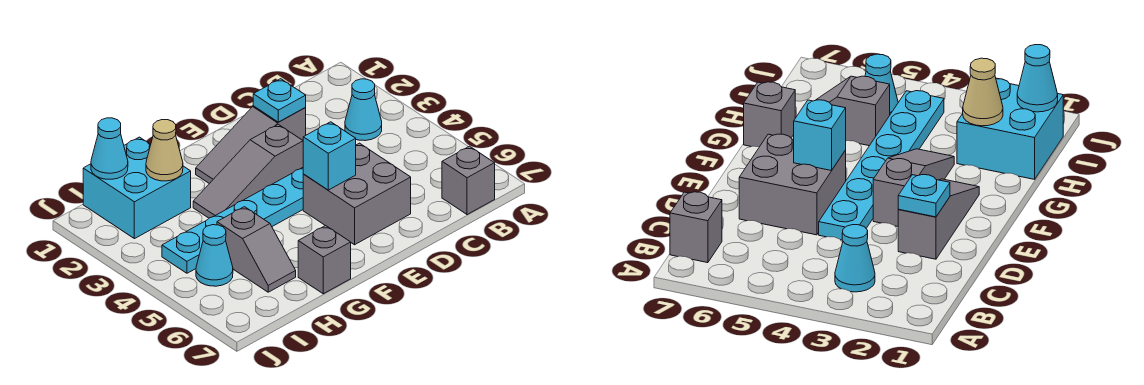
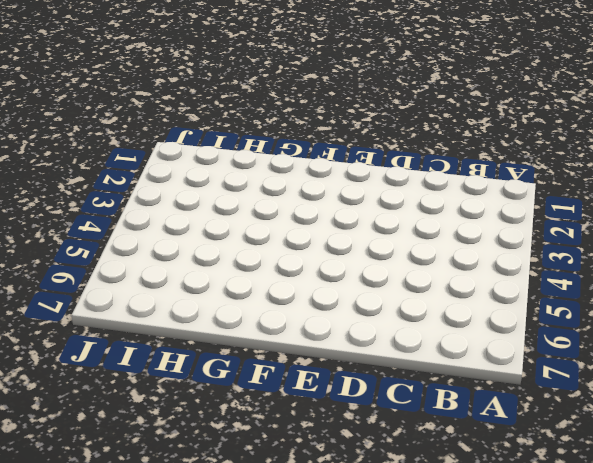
none -> cyan 1x1 cone [345,79,382,141]
none -> grey 1x1 brick [442,146,495,215]
none -> grey 1x3 slope [196,106,306,184]

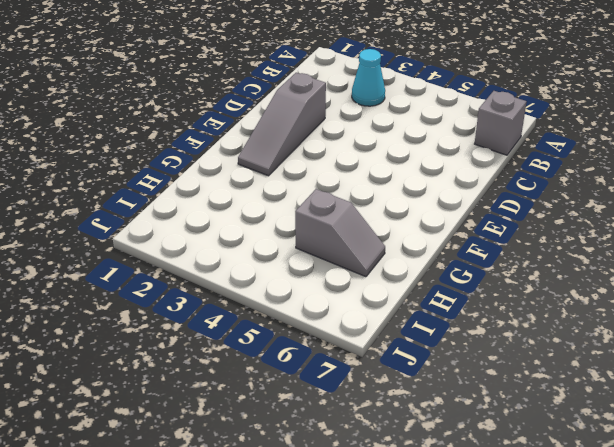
none -> cyan 1x6 plate [162,168,303,273]
none -> grey 2x2 brick [303,143,411,245]
none -> grey 1x3 slope [193,124,303,218]

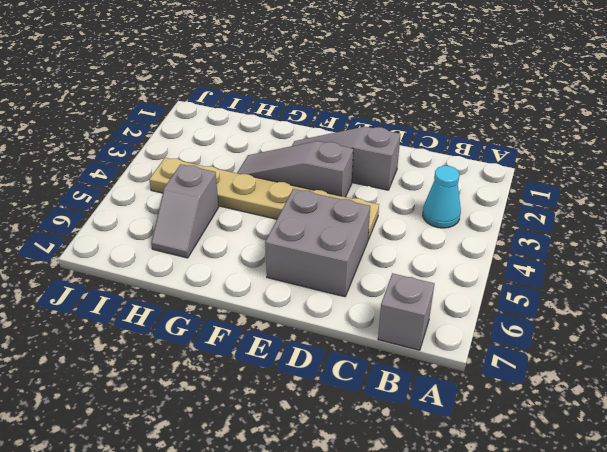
tan 1x6 plate [149,158,379,240] -> cyan 1x6 plate [162,168,303,273]
none -> grey 1x1 brick [298,226,351,294]
none -> cyan 2x2 brick [83,137,191,239]
none -> cyan 1x1 cone [196,225,233,286]

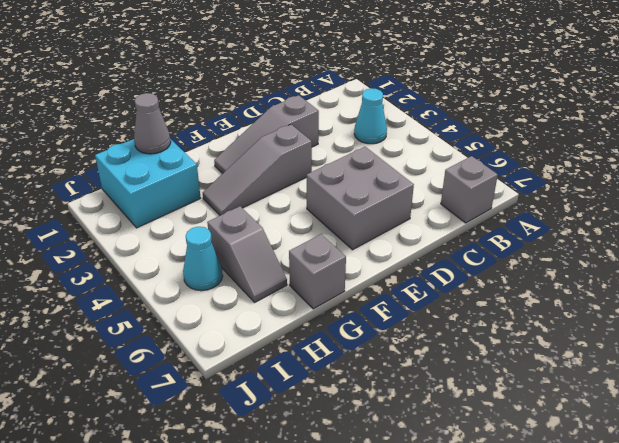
grey 1x1 cone [134,93,171,154] -> none
none -> cyan 1x6 plate [162,168,303,273]
none -> cyan 1x1 plate [253,79,306,122]
none -> cyan 1x1 brick [303,122,356,190]

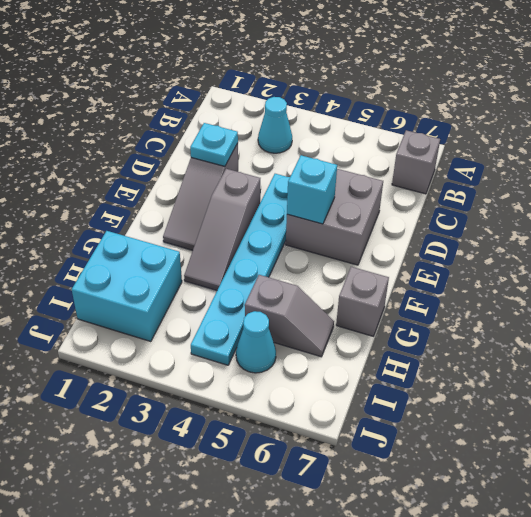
none -> tan 1x1 cone [146,120,183,181]
none -> cyan 1x1 cone [91,118,128,179]

